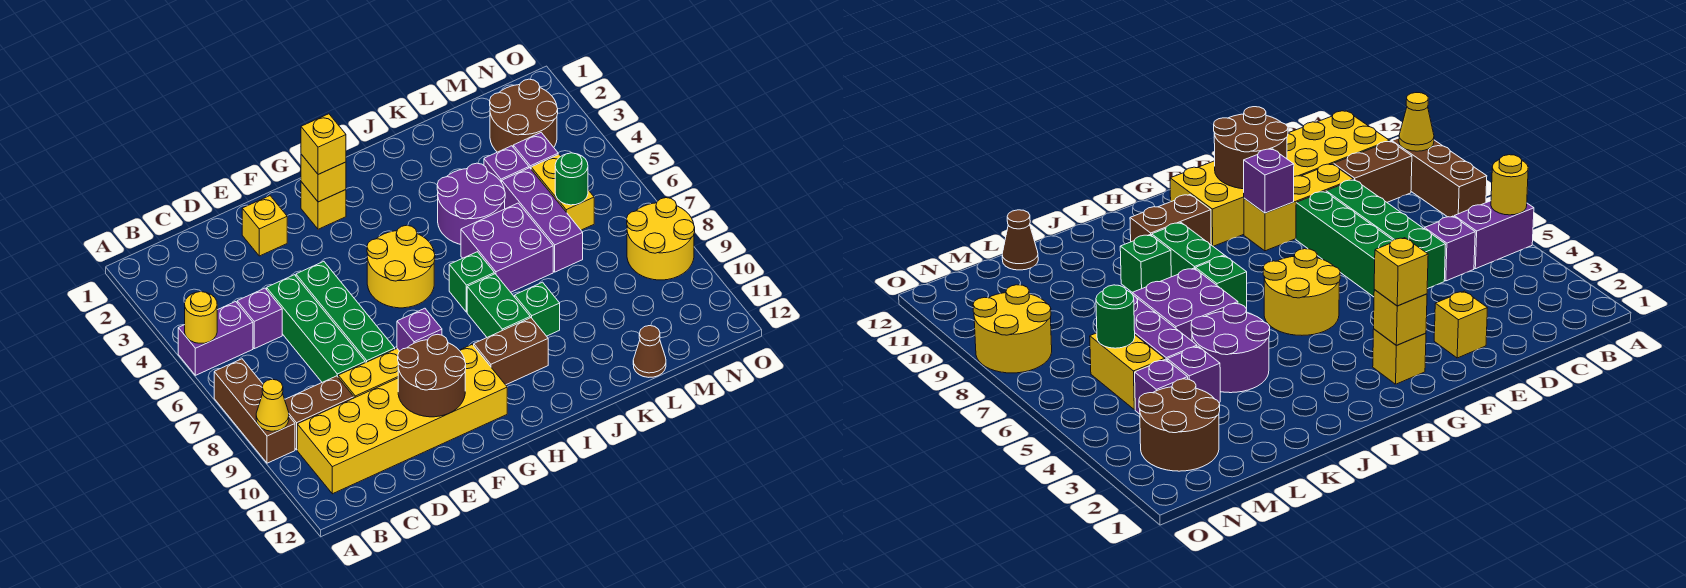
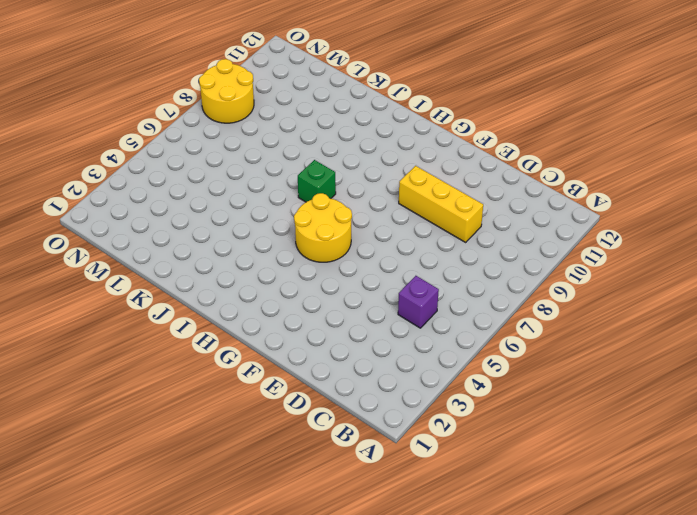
none -> purple 1x2 brick [178,302,253,375]
none -> brown 1x3 brick [214,359,295,463]
none -> brown 1x2 brick [285,376,354,450]
none -> yellow 2x6 brick [297,344,507,494]

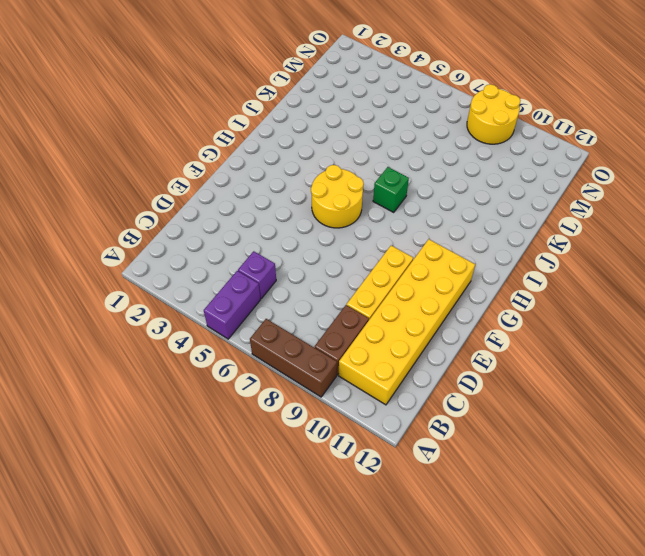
none -> green 1x4 brick [267,275,365,382]
none -> yellow 1x1 brick [242,196,287,256]
none -> green 1x4 brick [296,261,395,363]
none -> yellow 1x1 brick [301,182,346,229]

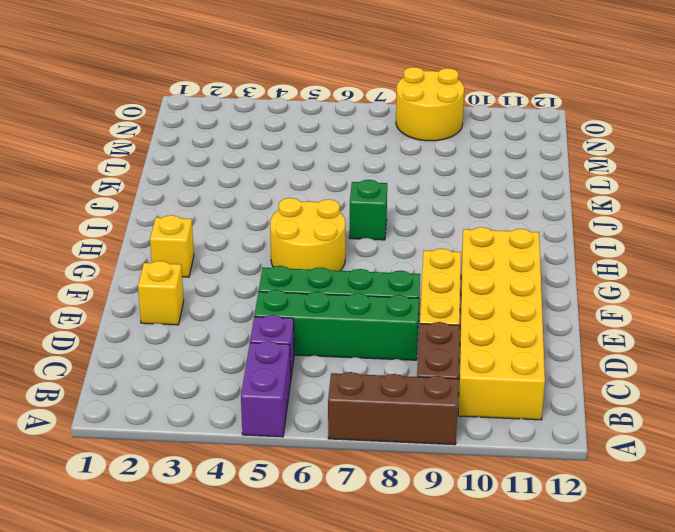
none -> brown 1x2 brick [474,318,548,385]
none -> green 1x2 brick [467,274,530,337]
none -> purple 2x2 round brick [437,163,505,244]
none -> purple 2x2 brick [461,203,553,292]

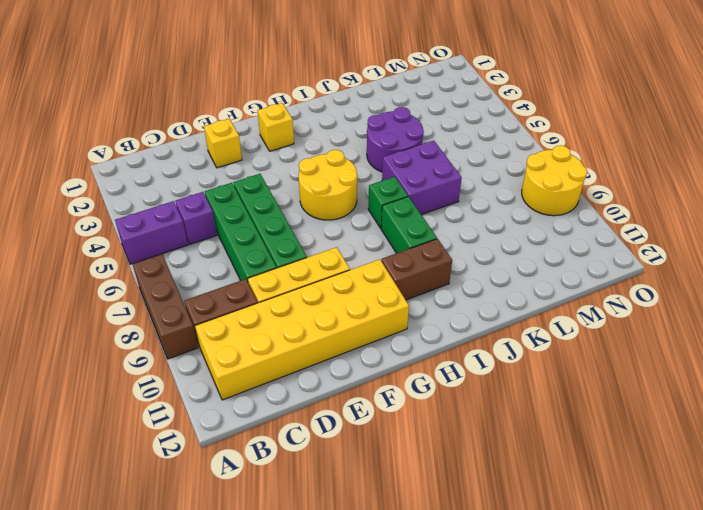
none -> green 1x1 brick [515,282,560,336]
none -> purple 1x1 brick [484,146,529,183]
none -> purple 1x3 brick [502,168,583,272]
none -> brown 1x1 cone [633,326,666,377]

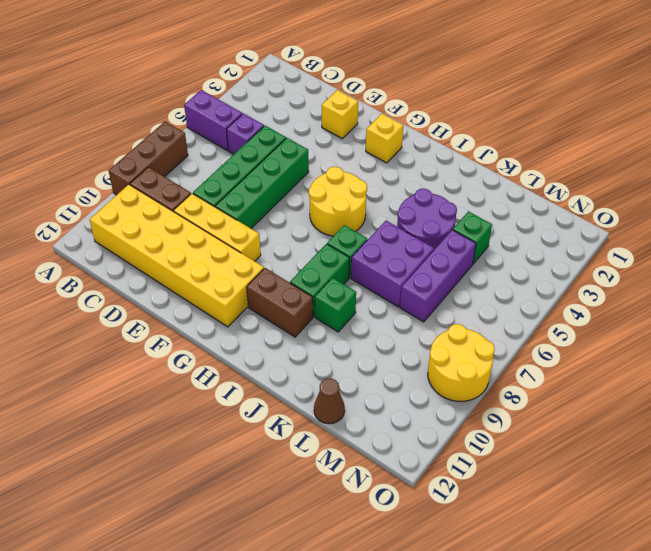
green 1x1 brick [453,211,492,264] -> purple 1x1 brick [484,146,529,183]
none -> brown 2x2 round brick [490,79,558,152]
none -> purple 1x1 brick [513,133,558,168]
none -> yellow 1x2 brick [531,154,594,230]
none -> yellow 1x1 round brick [185,292,217,343]

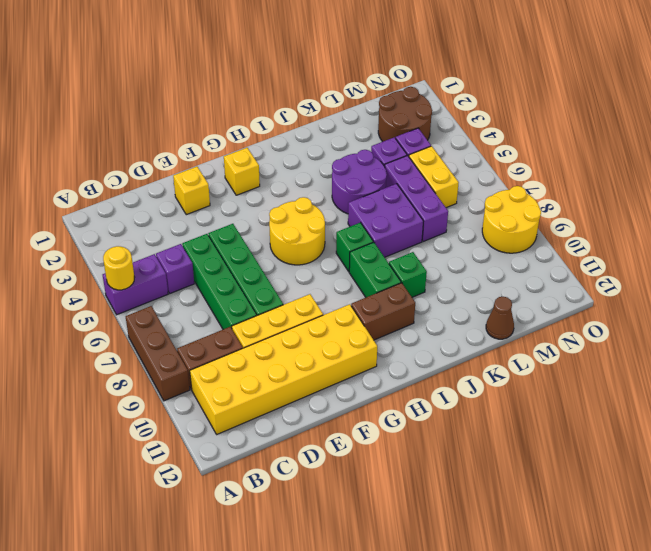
none -> yellow 1x1 cone [256,379,289,431]
none -> brown 2x2 round brick [398,334,466,417]
none -> purple 1x1 brick [397,308,442,351]
none -> yellow 1x1 brick [301,154,346,202]

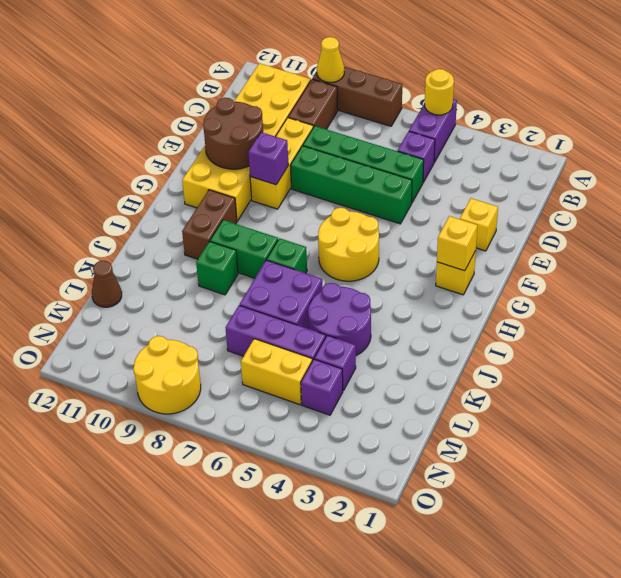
none -> brown 2x2 round brick [490,79,558,152]
none -> green 1x1 round brick [555,153,588,205]
none -> yellow 1x1 brick [301,114,346,174]

